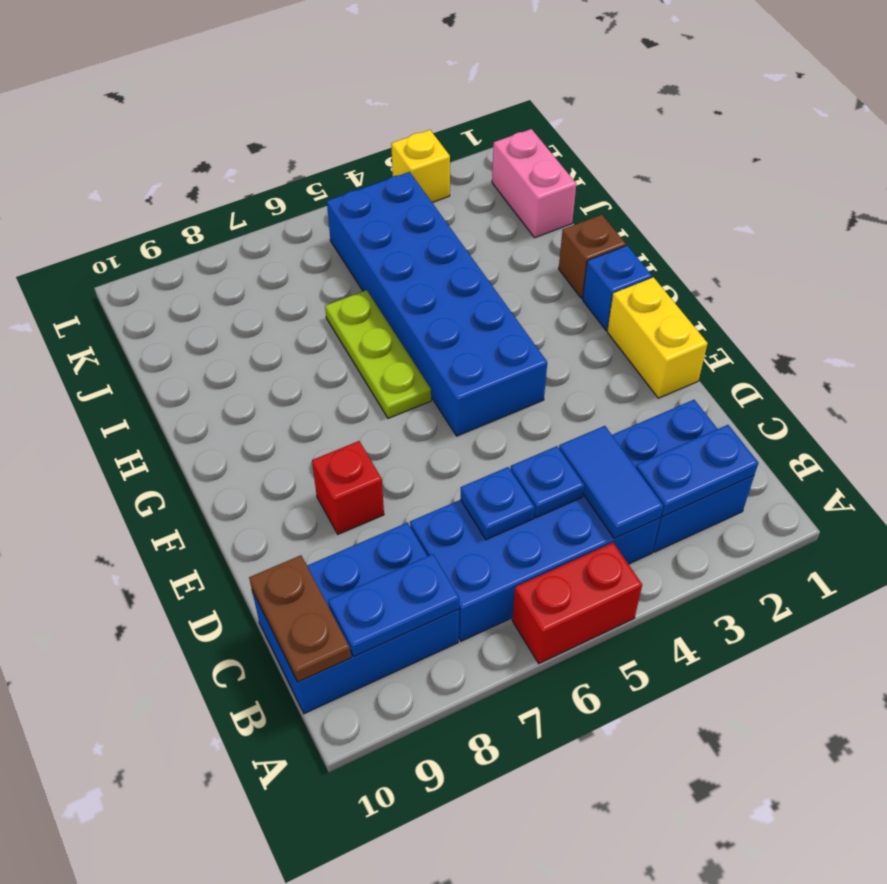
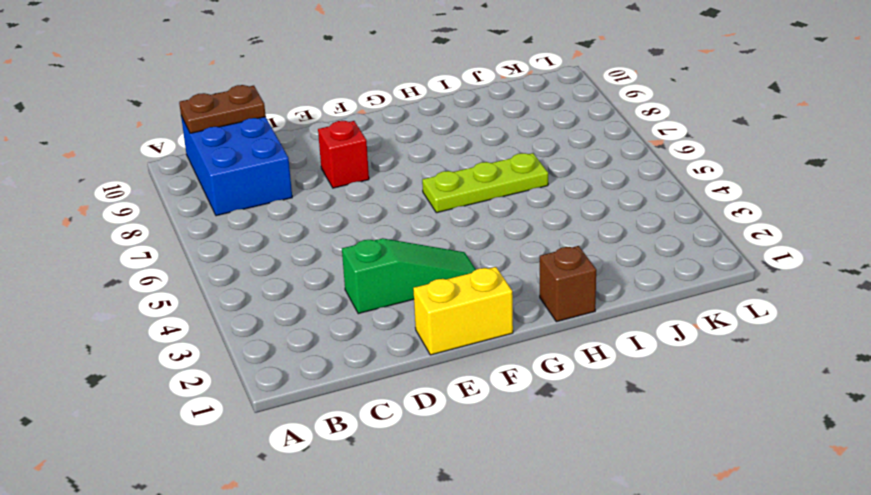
green 1x3 slope [342,238,476,314] -> none
none -> red 1x2 brick [512,543,642,663]
none -> blue 2x2 brick [612,400,754,552]
none -> blue 2x4 brick [410,494,660,641]

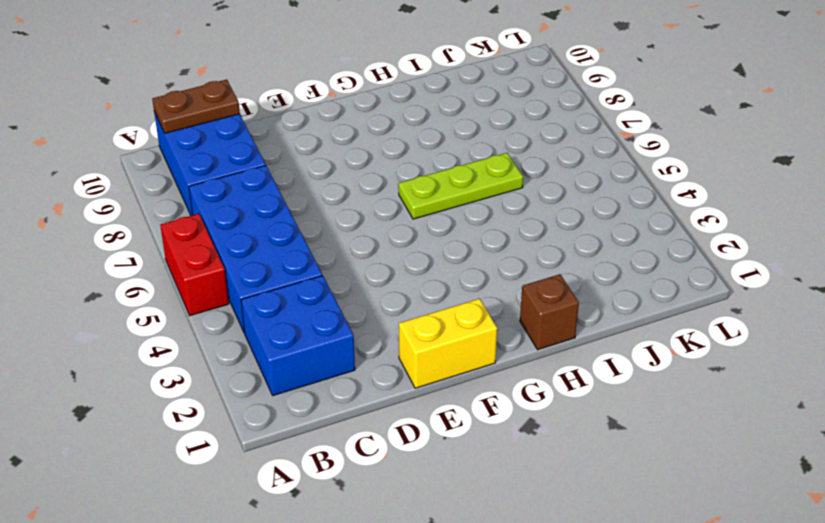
none -> red 1x1 brick [312,441,384,534]
none -> blue 2x6 brick [327,172,547,436]
none -> blue 1x1 brick [583,245,652,330]

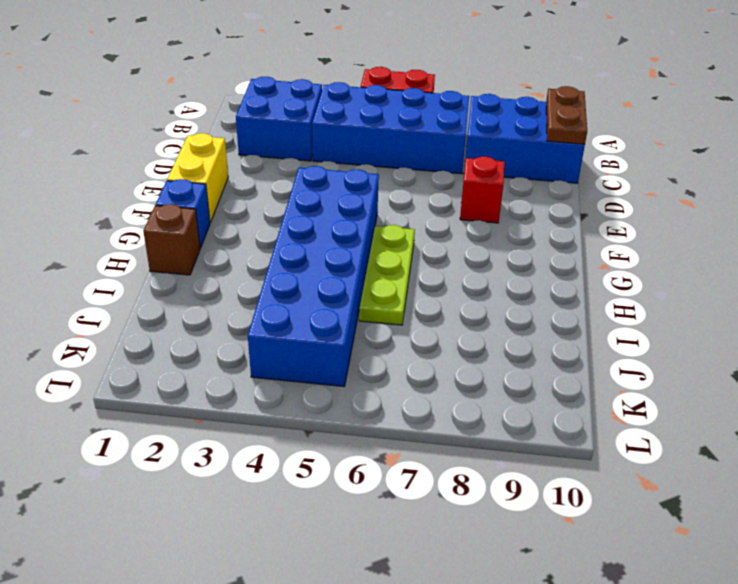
none -> pink 1x2 brick [492,129,576,238]
none -> yellow 1x1 brick [391,130,450,202]
none -> blue 1x2 plate [636,425,758,517]

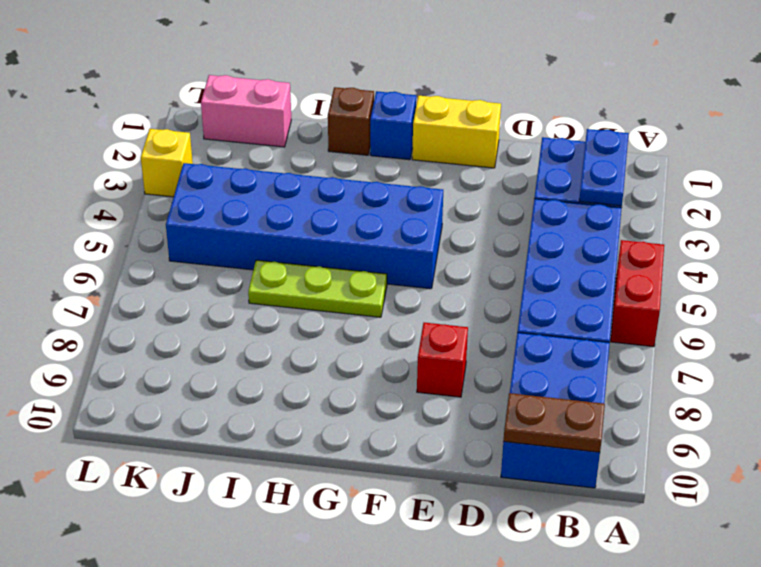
none -> blue 1x2 tile [559,426,663,539]
none -> blue 1x2 plate [328,554,459,657]
none -> blue 1x1 plate [510,446,584,518]

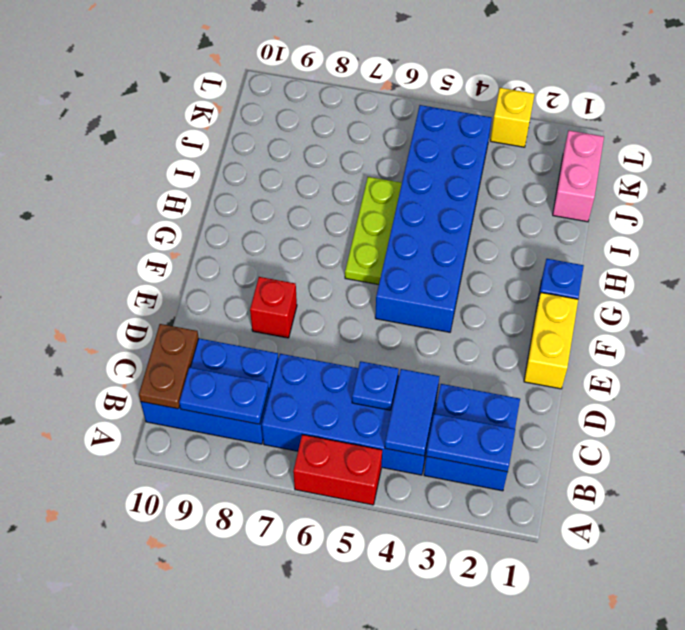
none -> brown 1x1 brick [559,215,626,298]
none -> blue 1x1 plate [461,467,535,540]

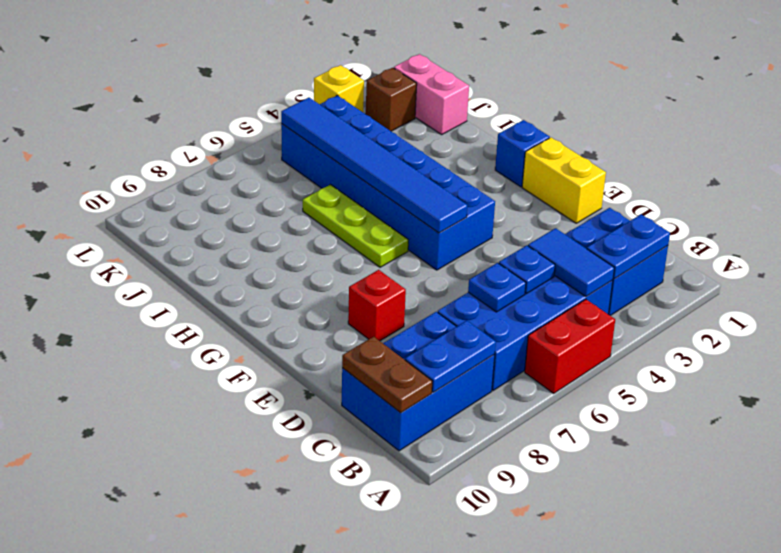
blue 1x6 tile [281,98,468,233] -> none
brown 1x1 brick [366,68,417,131] -> brown 1x1 brick moved to [559,215,626,298]

